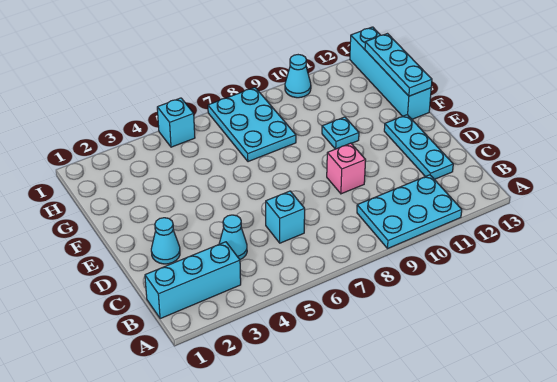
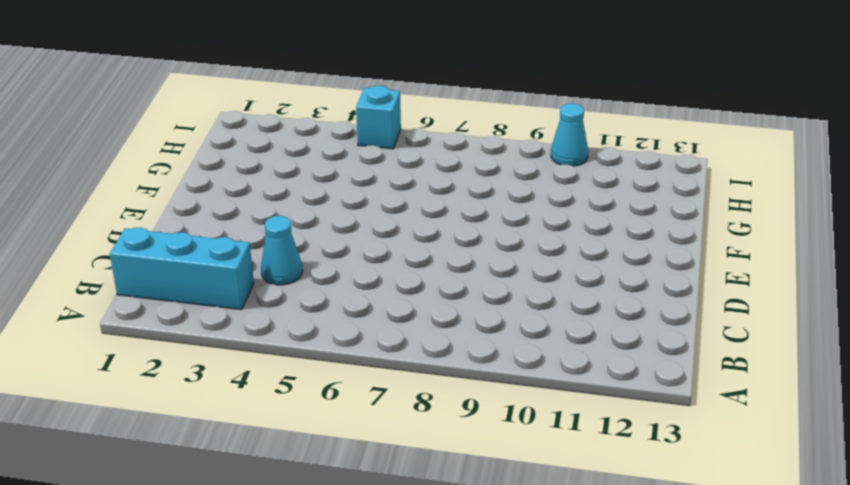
none -> cyan 2x3 plate [357,175,462,248]
none -> cyan 1x1 brick [266,191,305,243]
none -> cyan 1x3 plate [384,115,453,179]

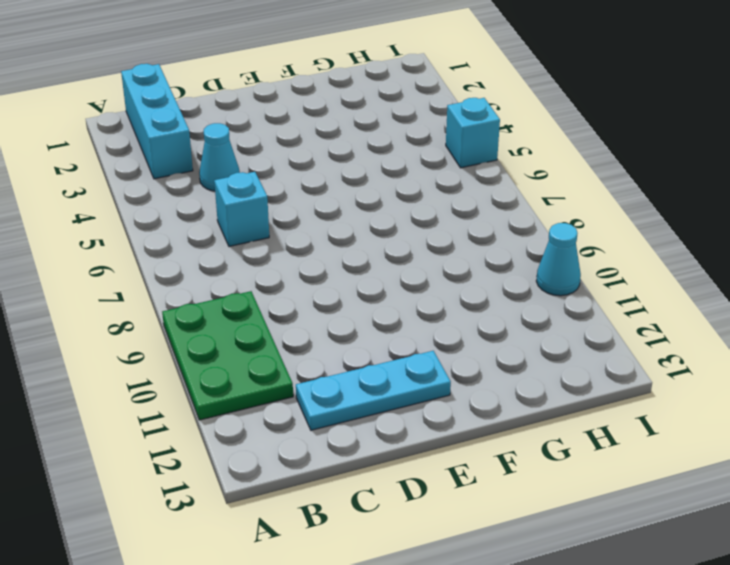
green 2x3 plate [162,291,293,420] -> cyan 2x3 plate [357,175,462,248]
none -> cyan 1x1 cone [151,218,180,264]
none -> pink 1x1 brick [327,143,366,194]
none -> cyan 1x1 plate [322,117,359,149]

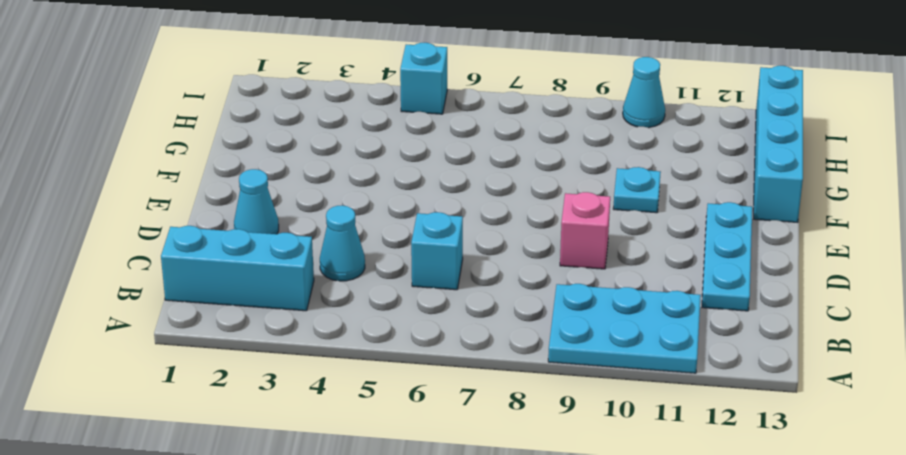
none -> cyan 2x3 plate [208,88,296,162]
none -> cyan 1x3 plate [365,34,432,96]

